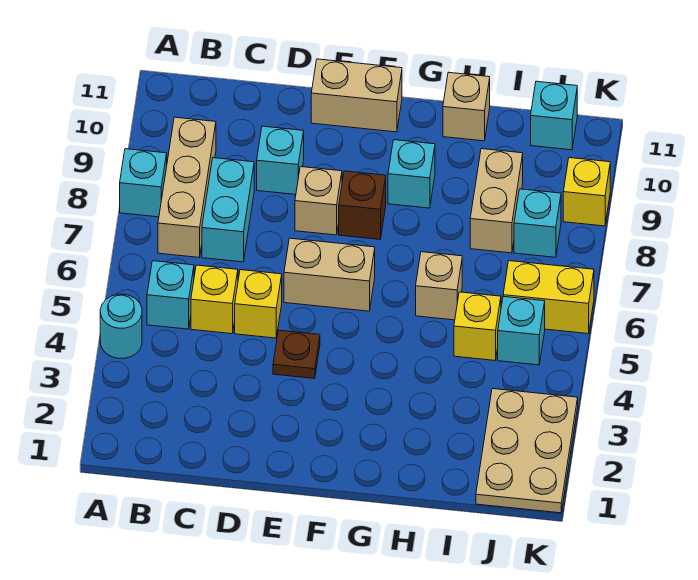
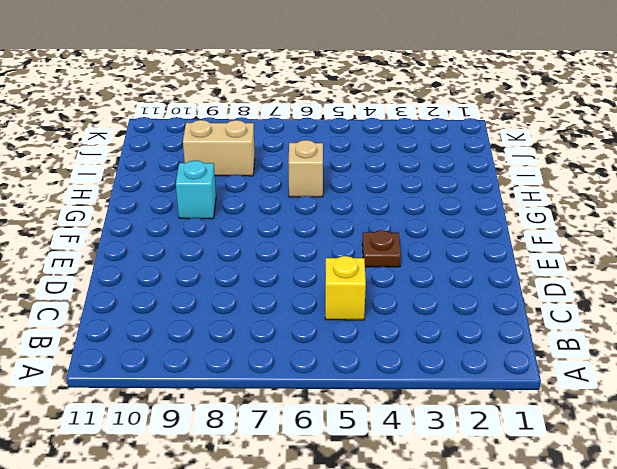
none -> cyan 1x1 round brick [100,294,142,359]
none -> cyan 1x1 brick [120,149,167,217]
none -> cyan 1x1 brick [147,261,194,329]

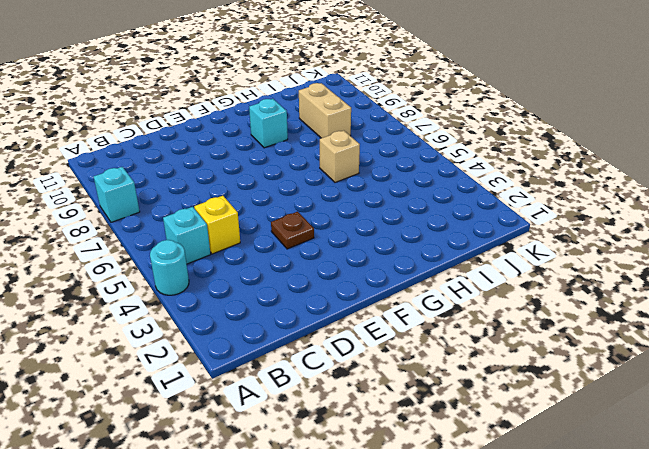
none -> tan 1x3 brick [158,117,216,257]
none -> cyan 1x2 brick [202,158,254,262]
none -> yellow 1x1 brick [235,270,282,338]

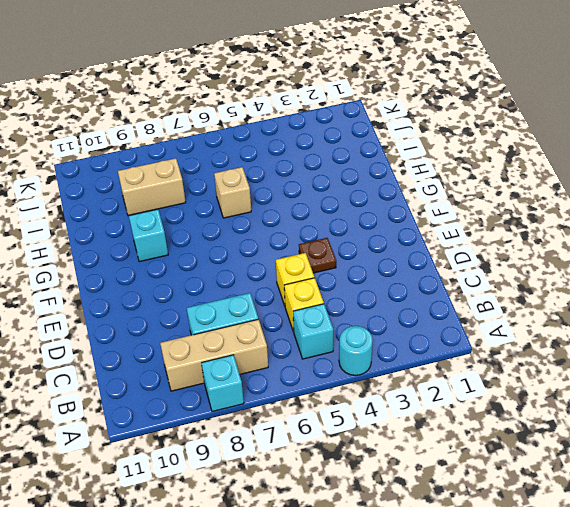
none -> cyan 1x1 brick [257,126,304,195]
none -> tan 1x2 brick [284,238,375,311]
none -> tan 1x1 brick [295,167,342,235]

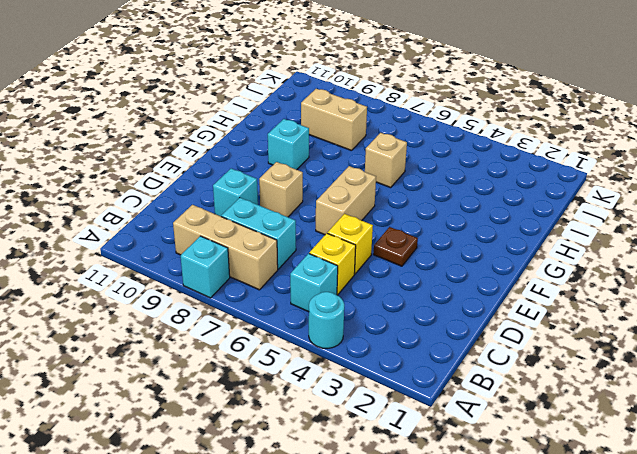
none -> tan 1x2 brick [311,59,402,132]
none -> brown 1x1 brick [339,171,386,239]
none -> tan 1x1 brick [443,72,490,141]

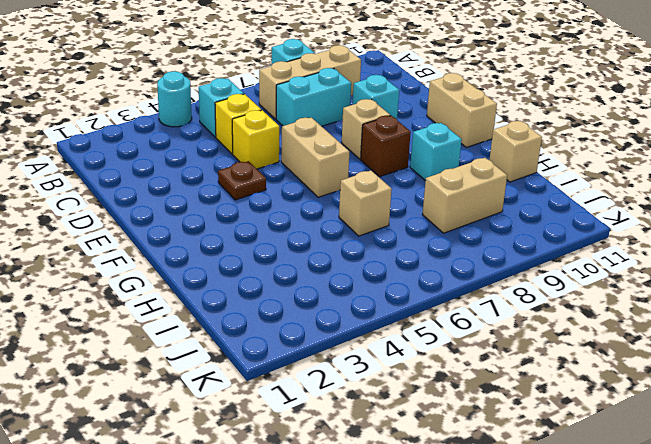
none -> yellow 1x1 brick [454,292,501,360]
none -> tan 2x3 plate [476,389,578,513]
none -> cyan 1x1 brick [498,297,545,365]

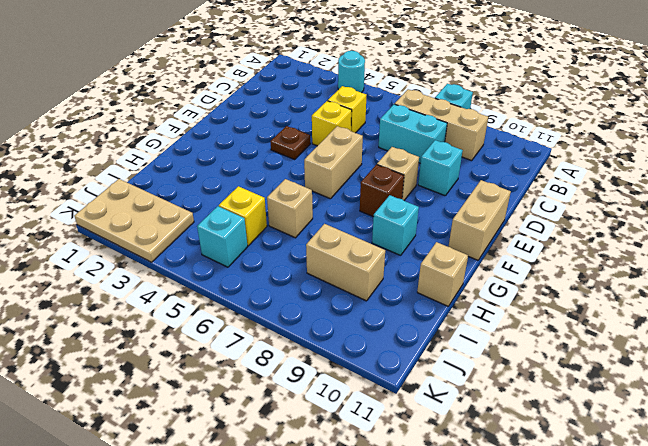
none -> cyan 1x1 brick [147,261,194,329]
none -> yellow 1x2 brick [503,261,594,334]
none -> cyan 1x1 brick [514,189,561,257]

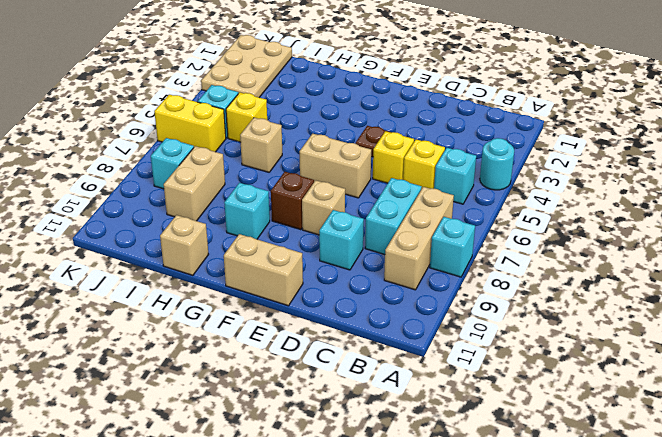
none -> cyan 1x1 brick [531,81,577,150]
none -> yellow 1x1 brick [563,158,610,226]

